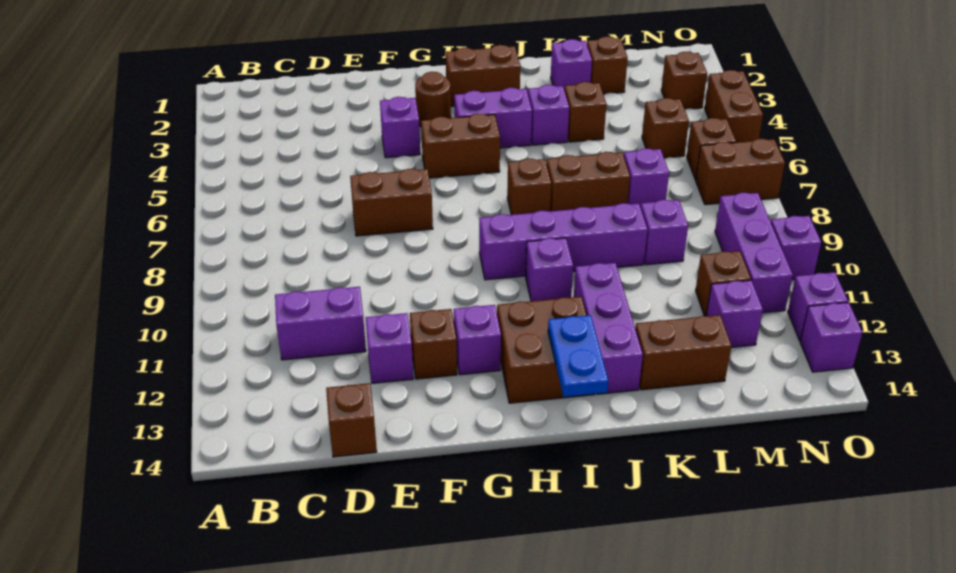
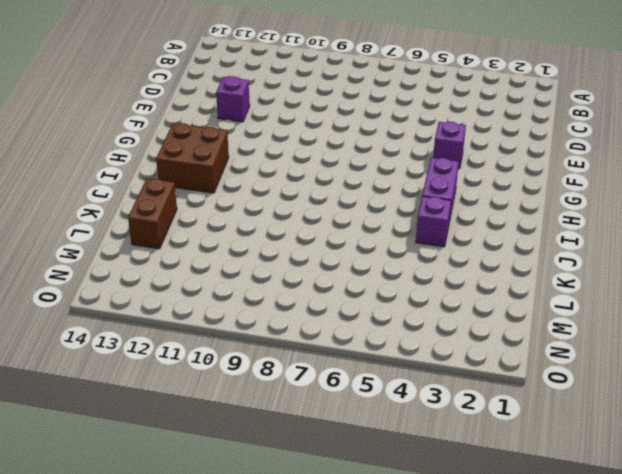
none -> purple 1x2 brick [275,287,366,360]
none -> brown 1x1 brick [326,383,377,457]
none -> brown 1x2 brick [350,169,433,236]
none -> brown 1x1 brick [410,309,457,379]

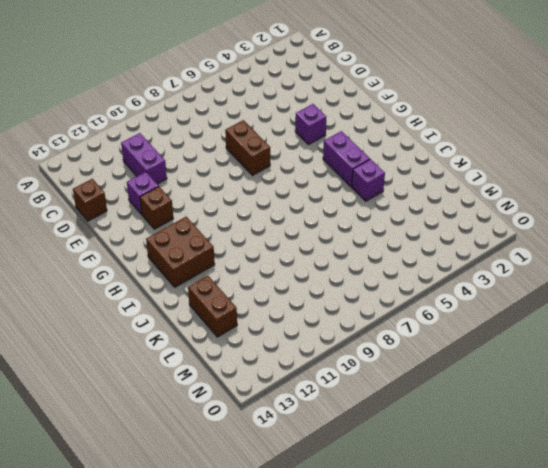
none -> brown 1x1 round brick [415,72,451,127]
none -> brown 1x2 brick [421,113,500,178]
none -> purple 1x1 brick [454,305,501,375]
none -> brown 1x2 brick [446,45,520,107]

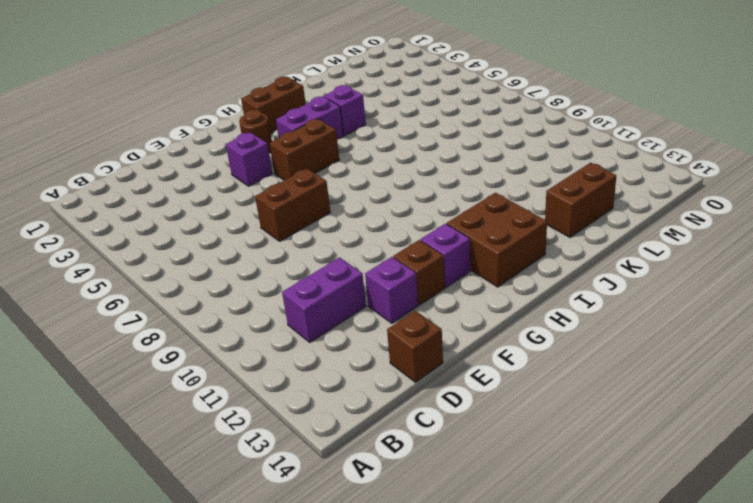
none -> purple 1x4 brick [479,203,648,280]
none -> brown 1x1 brick [507,158,551,215]
none -> purple 1x1 brick [526,238,573,301]
none -> brown 1x2 brick [547,152,630,211]

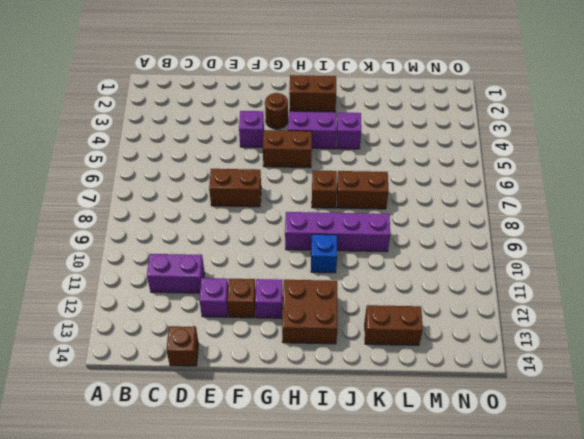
blue 1x1 brick [311,234,337,273] -> purple 1x1 brick [526,238,573,301]
none -> purple 1x3 brick [574,263,643,394]
none -> purple 1x1 brick [551,39,592,90]
none -> brown 1x1 brick [565,82,606,142]
none -> brown 1x1 brick [587,37,628,94]

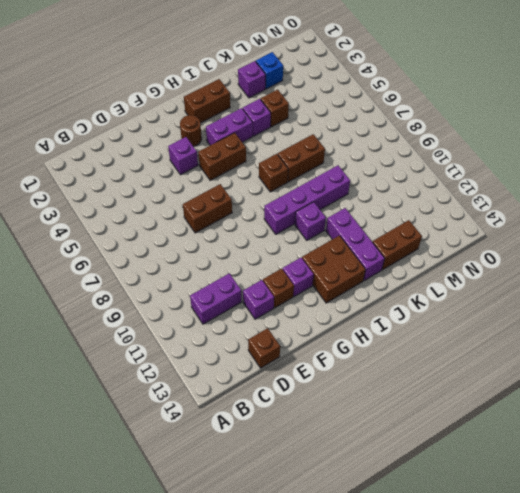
blue 1x1 brick [256,52,283,89] -> brown 1x1 brick [587,37,628,94]
none -> purple 1x1 brick [624,148,669,207]
none -> purple 1x1 brick [641,200,688,265]
none -> brown 1x1 brick [642,98,689,158]
none -> brown 1x1 brick [696,251,751,316]

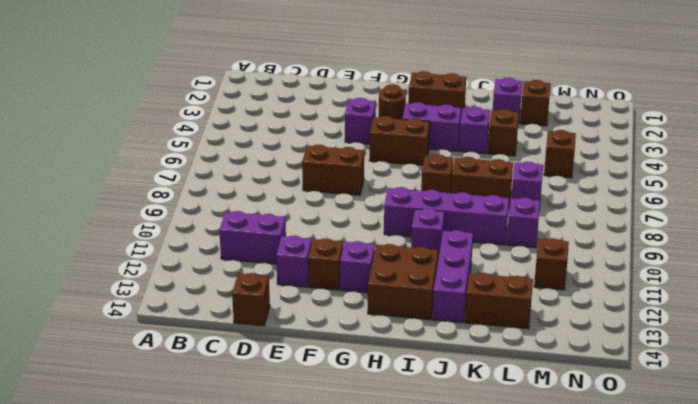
none -> purple 1x1 brick [706,280,763,348]
none -> brown 1x1 brick [661,52,707,109]
none -> brown 1x1 brick [687,118,736,180]
none -> brown 1x2 brick [696,139,785,205]

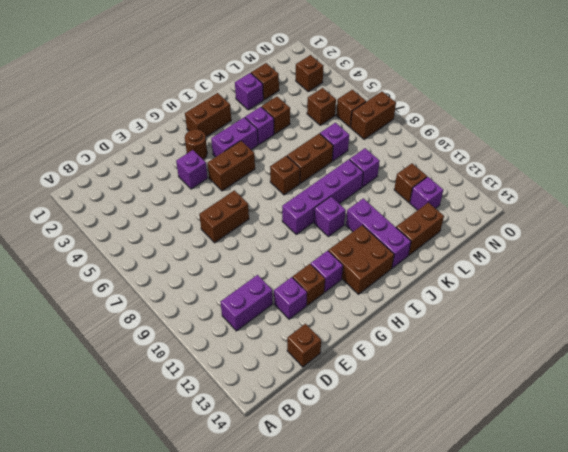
none -> purple 1x3 brick [715,192,793,313]
none -> brown 1x2 brick [705,70,763,142]
none -> purple 1x1 brick [771,216,821,280]
none -> purple 1x1 brick [788,272,848,340]

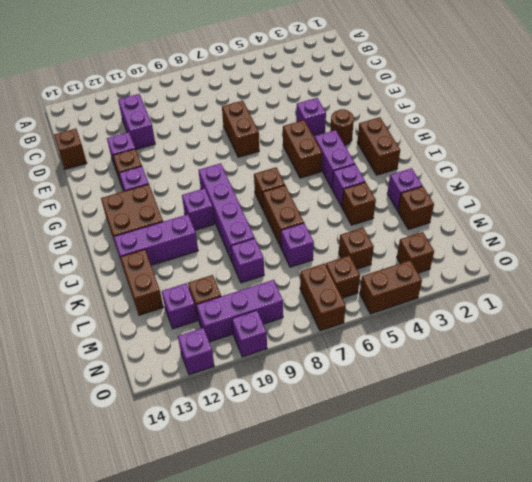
none -> purple 1x1 brick [800,302,862,372]
none -> blue 1x2 plate [548,315,608,397]

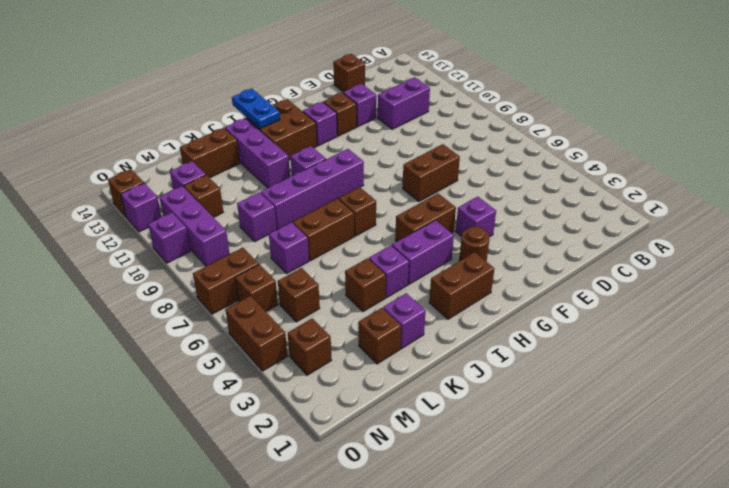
brown 1x1 brick [108,169,144,217] -> purple 1x1 brick [800,302,862,372]

